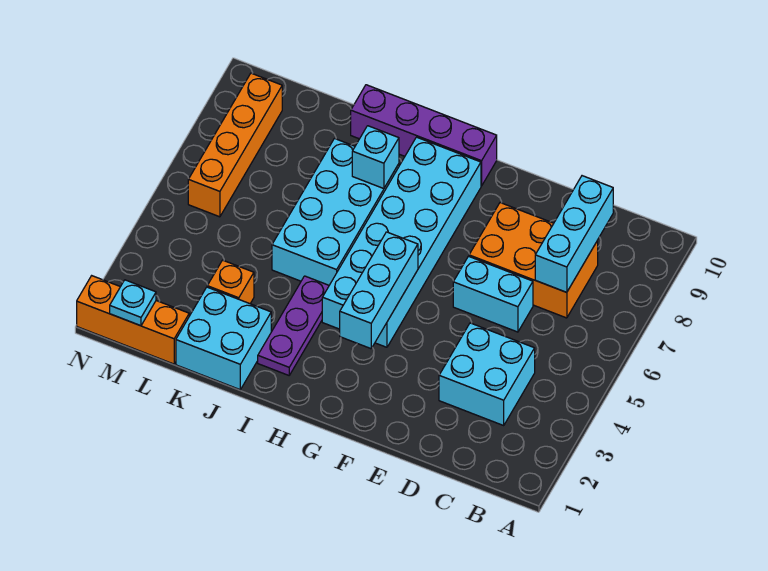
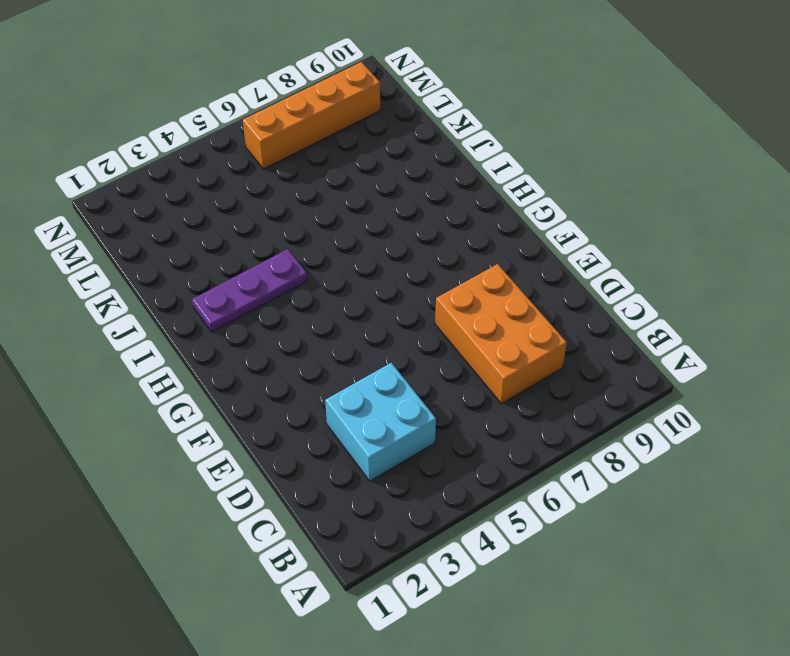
none -> cyan 1x2 brick [453,256,533,332]
none -> cyan 2x6 brick [322,137,481,347]
none -> purple 1x4 brick [351,85,497,186]

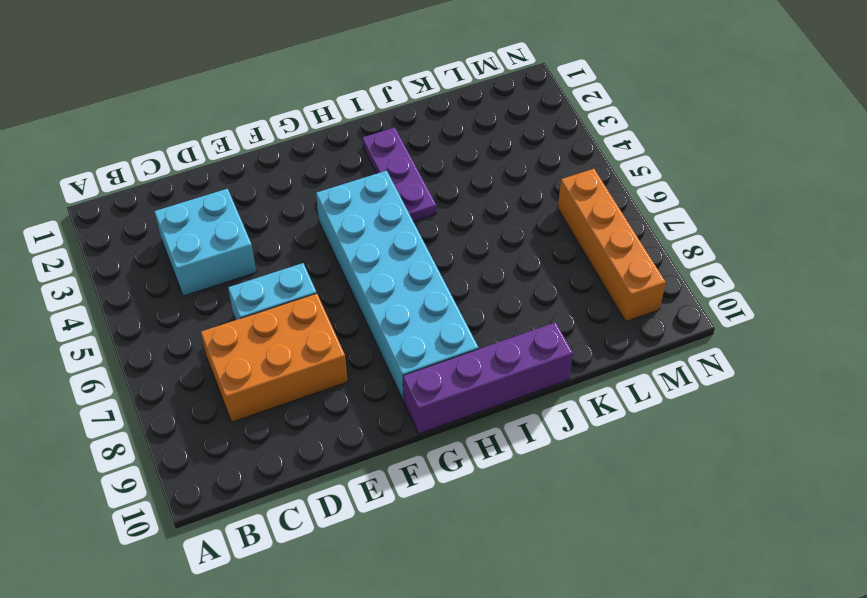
none -> cyan 2x4 brick [272,139,399,285]
none -> cyan 2x2 brick [176,287,271,390]
none -> orange 1x1 brick [207,260,254,304]

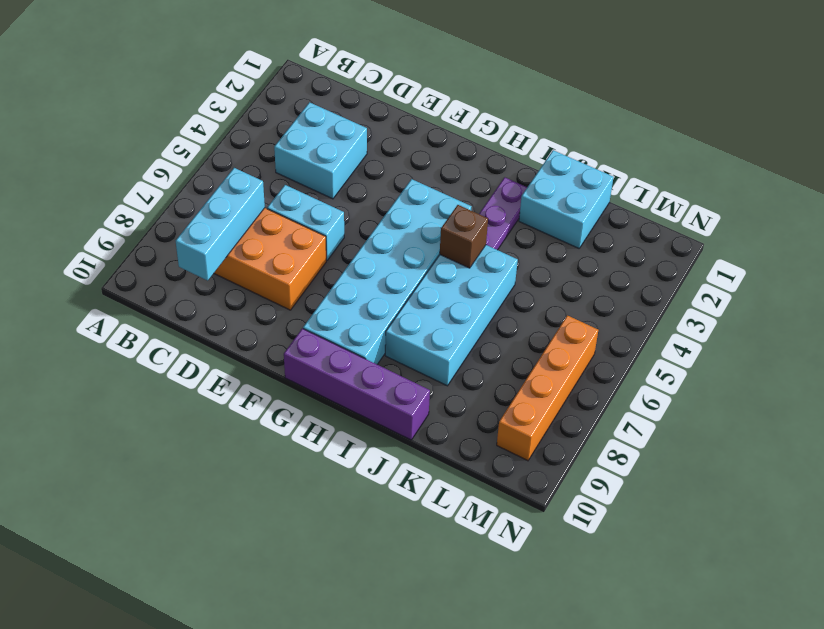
brown 1x1 brick [440,205,488,268] -> none
none -> orange 1x1 brick [207,260,254,304]
none -> orange 1x3 brick [77,276,189,364]
none -> cyan 1x3 brick [340,232,418,349]

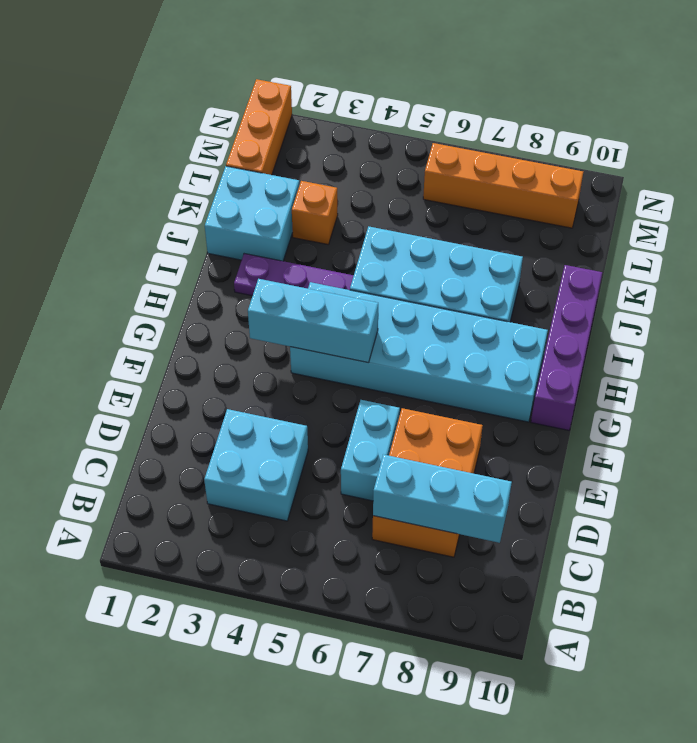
none -> cyan 1x1 brick [352,126,399,189]
none -> cyan 1x1 plate [110,280,156,326]

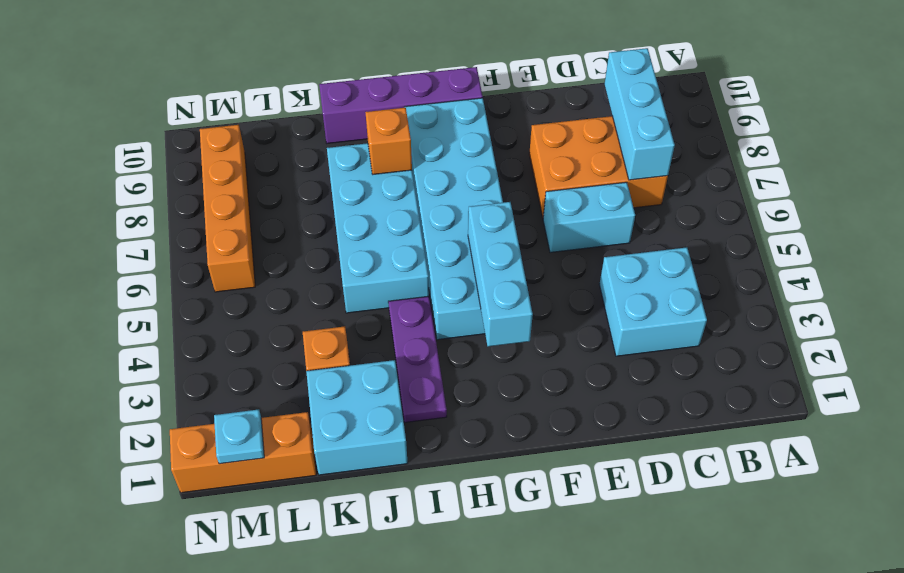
orange 1x1 brick [365,108,412,174] -> cyan 1x1 brick [352,126,399,189]

